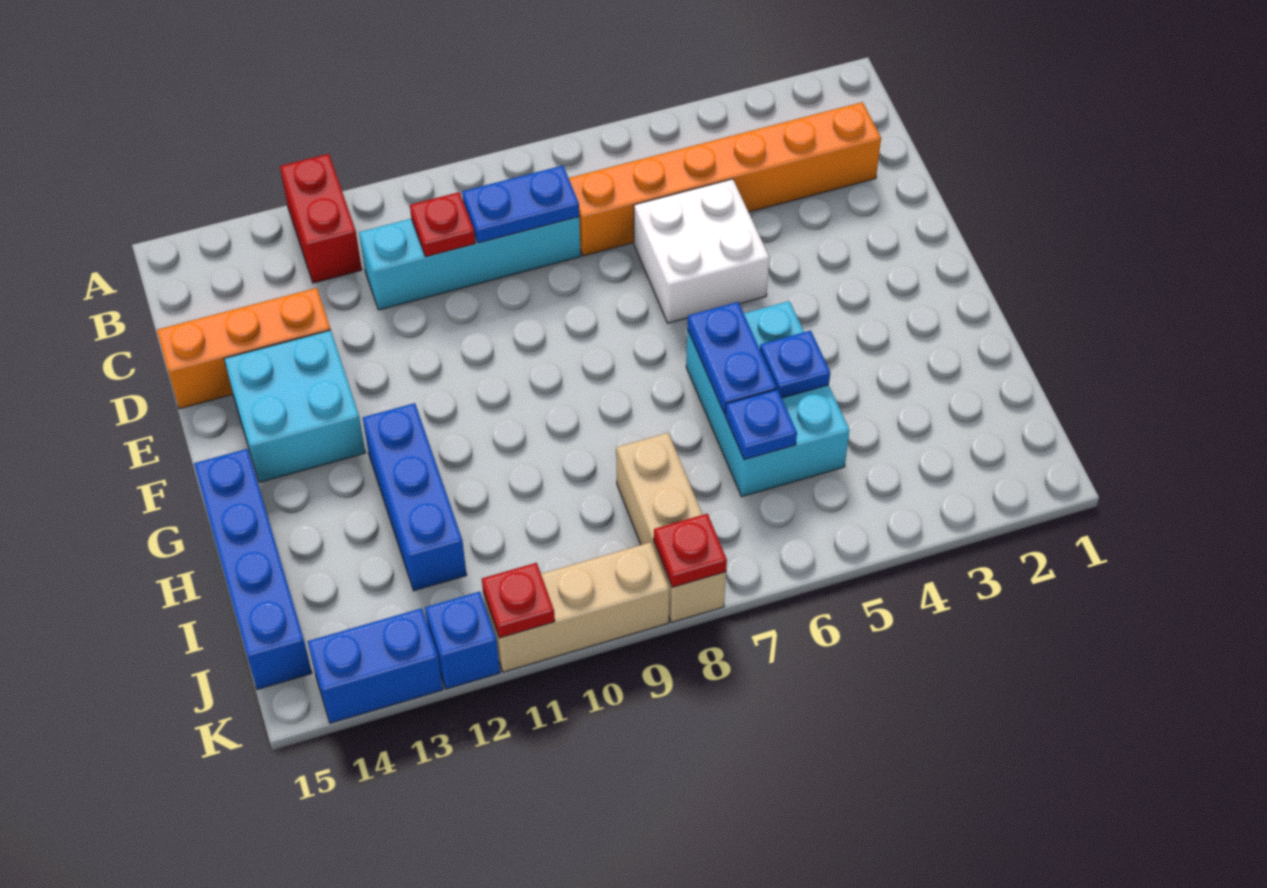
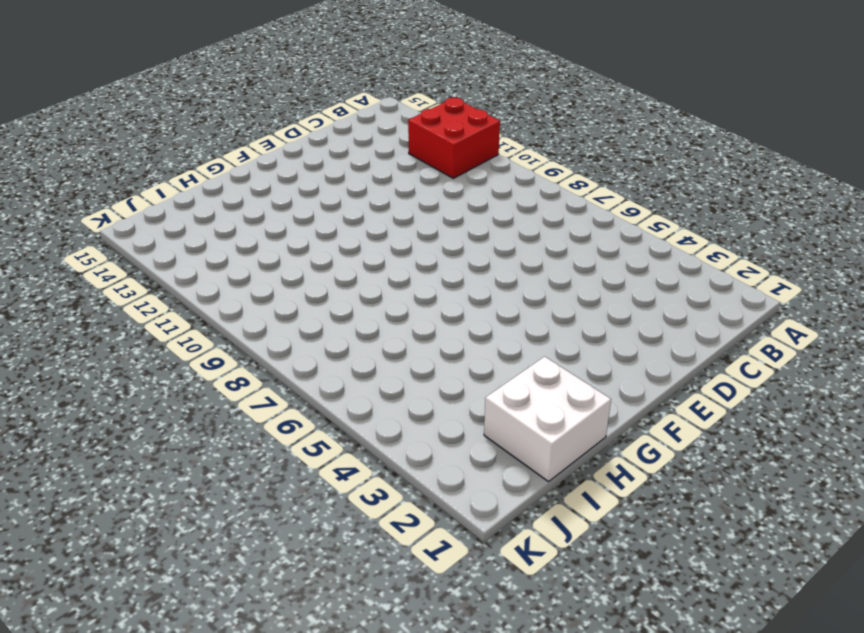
red 2x2 brick [408,98,500,178] -> red 1x2 brick [280,154,362,283]
white 2x2 brick [484,357,611,482] -> white 2x2 brick moved to [634,179,769,323]
none -> orange 1x6 brick [569,102,881,256]
none -> cyan 1x4 brick [359,217,581,310]
none -> orange 1x3 brick [157,288,331,409]

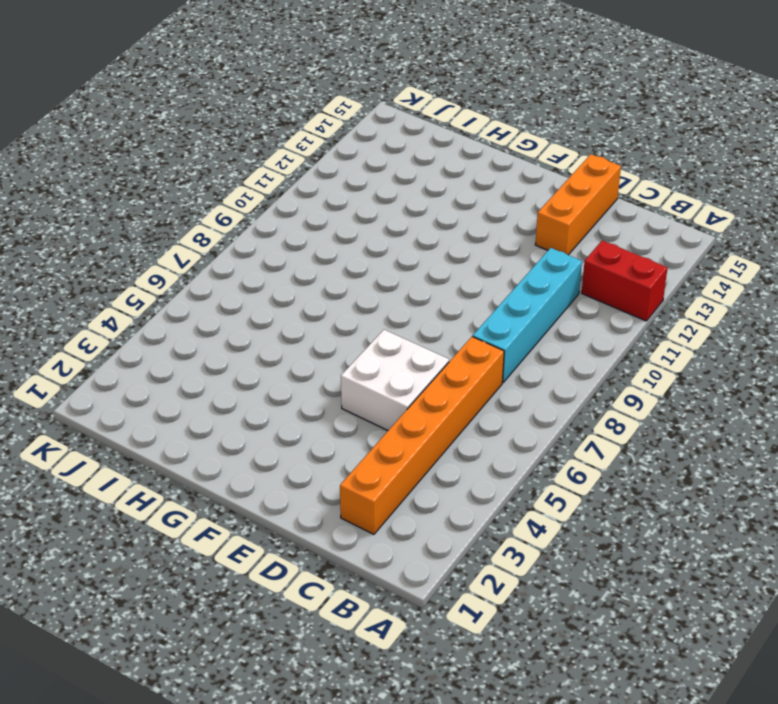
none -> cyan 2x2 brick [224,330,365,482]
none -> cyan 2x3 brick [686,301,850,497]
none -> blue 1x3 brick [363,403,467,591]

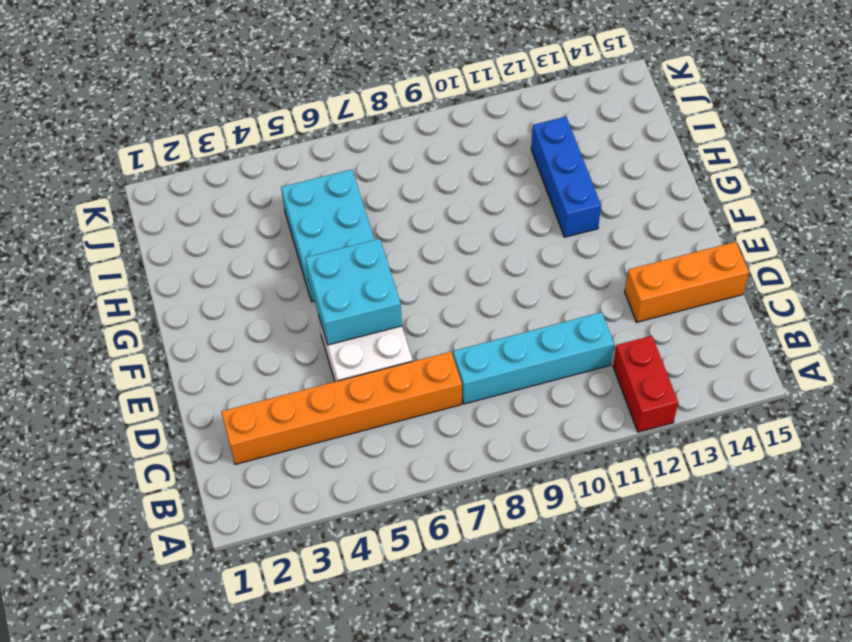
cyan 2x2 brick [305,239,402,345] -> cyan 2x2 brick moved to [224,330,365,482]
none -> blue 1x4 brick [194,449,312,689]
none -> tan 1x3 brick [616,433,726,622]
none -> tan 1x3 brick [483,542,670,672]

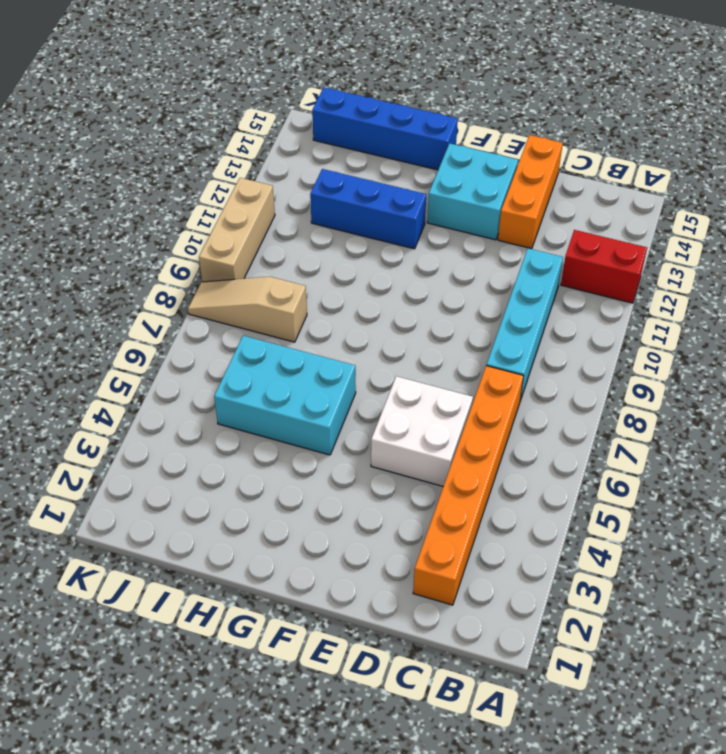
tan 1x3 slope [188,277,307,342] -> tan 1x3 brick [616,433,726,622]
none -> blue 1x1 brick [425,592,500,689]
none -> blue 1x2 brick [307,608,443,723]
none -> blue 1x2 plate [462,166,579,243]

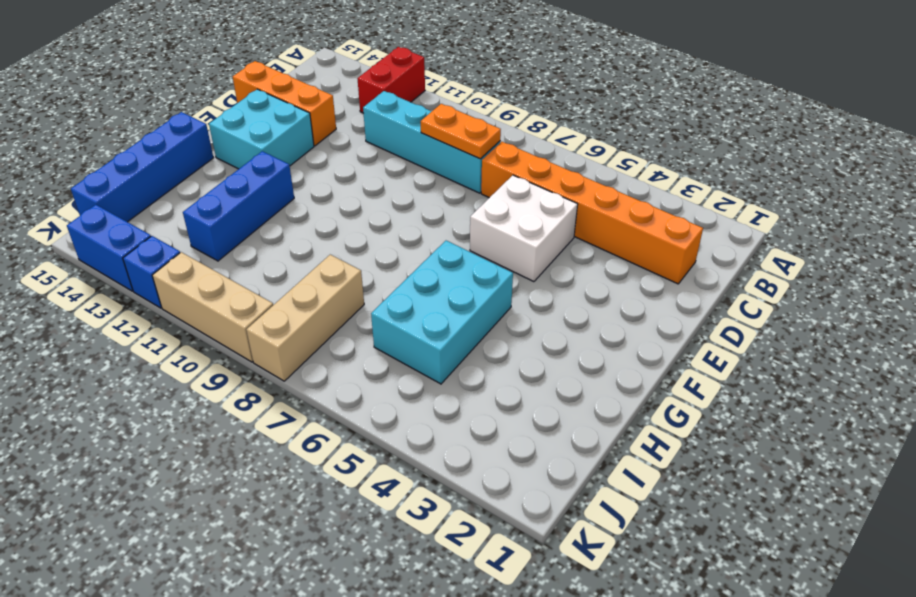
orange 1x2 plate [421,104,501,159] -> blue 1x2 plate [462,166,579,243]
none -> red 1x1 plate [410,192,475,257]
none -> blue 1x2 plate [687,302,777,414]
none -> blue 1x1 plate [760,330,830,398]

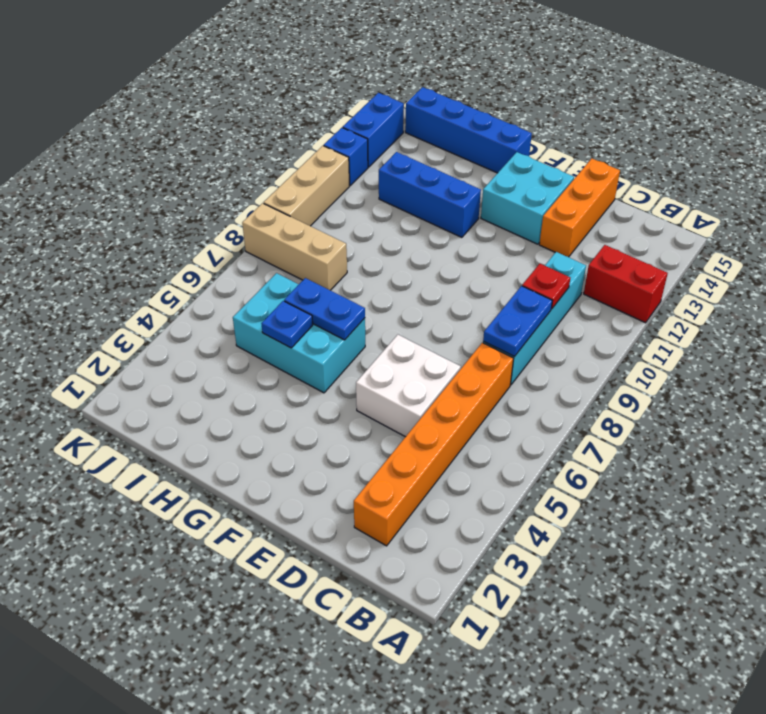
none -> blue 1x1 plate [725,389,797,460]
none -> red 1x1 plate [654,514,727,587]
none -> red 1x1 plate [482,563,555,638]

